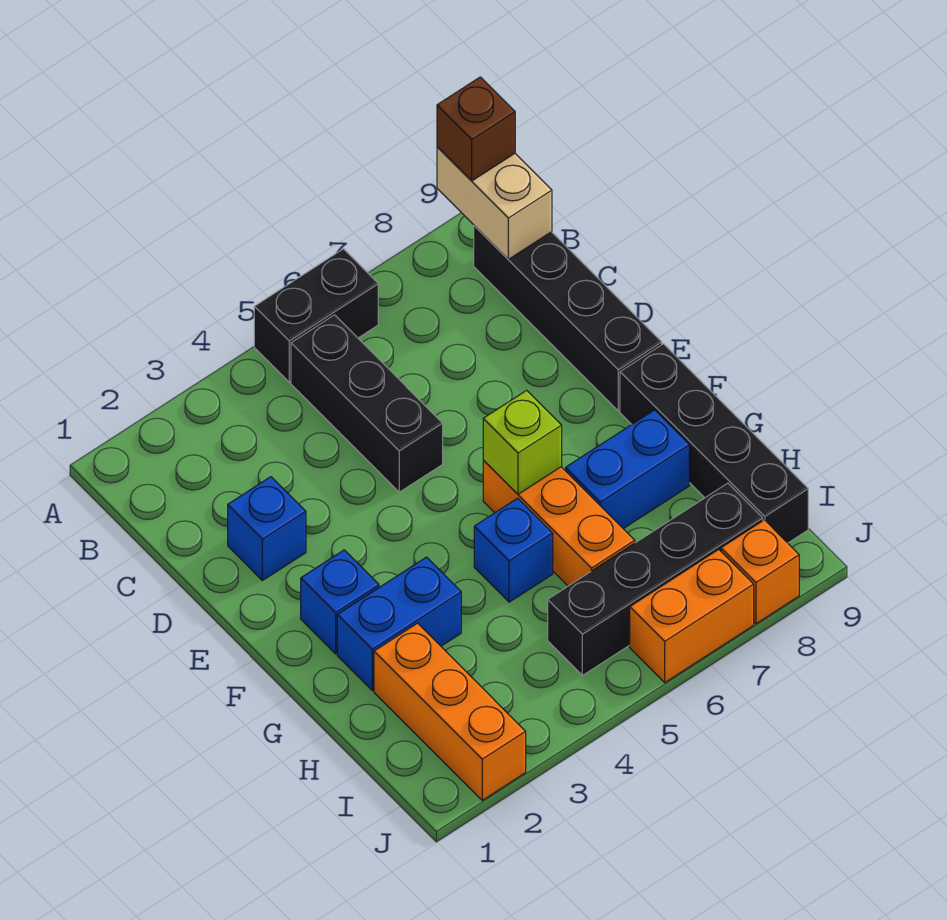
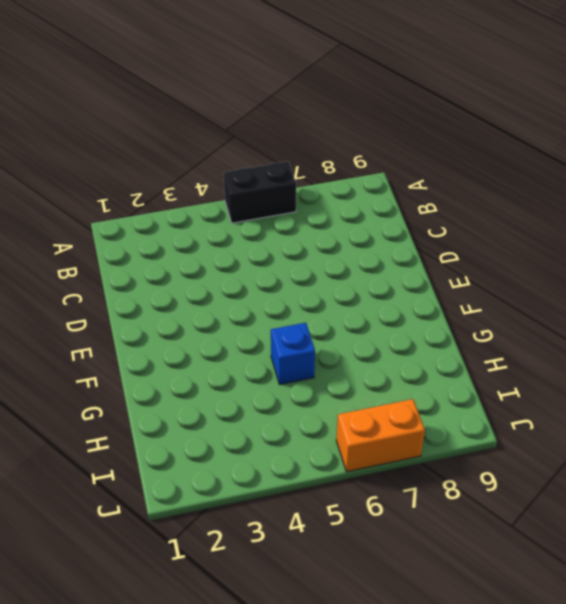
none -> black 1x3 brick [291,315,443,492]
none -> black 1x4 brick [474,226,662,411]
none -> blue 1x1 brick [228,477,306,580]

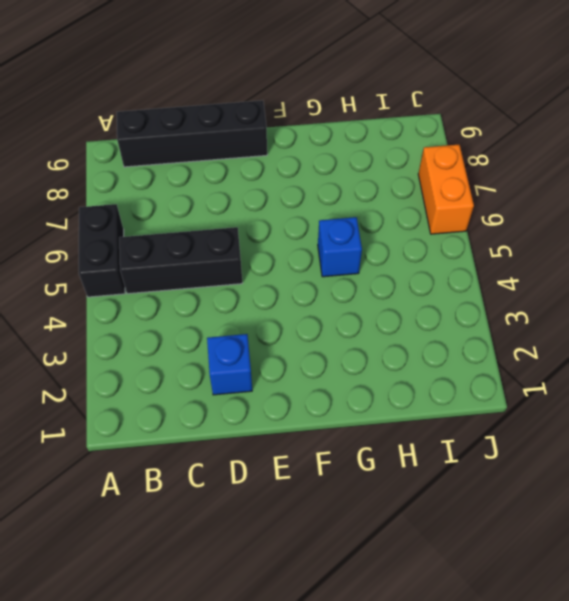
none -> blue 1x1 brick [301,550,379,654]
none -> orange 1x3 brick [483,460,635,586]
none -> black 1x4 brick [620,344,808,543]

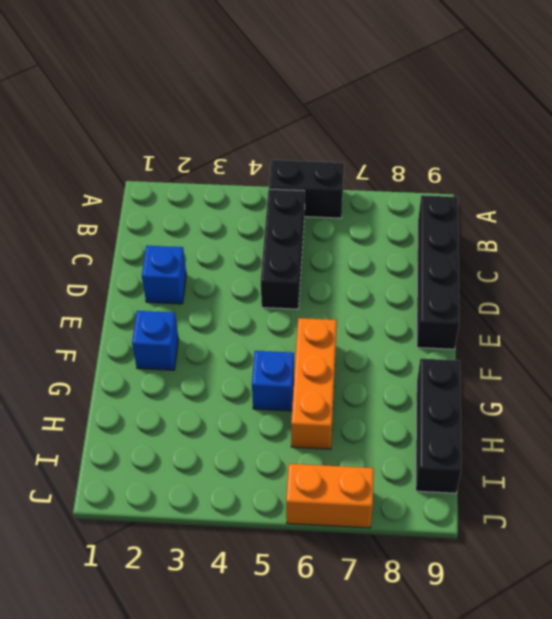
black 1x3 brick [416,359,461,493] -> black 1x4 brick [620,344,808,543]
none -> blue 1x2 brick [337,557,461,690]
none -> blue 1x2 brick [566,410,689,529]
none -> orange 1x3 brick [374,623,526,800]

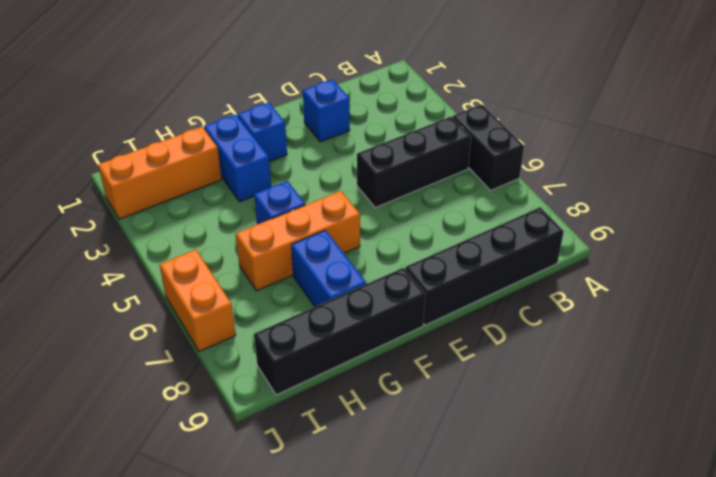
none -> black 1x4 brick [548,483,763,675]
none -> orange 1x1 brick [721,520,799,624]
none -> tan 1x2 brick [437,147,552,259]

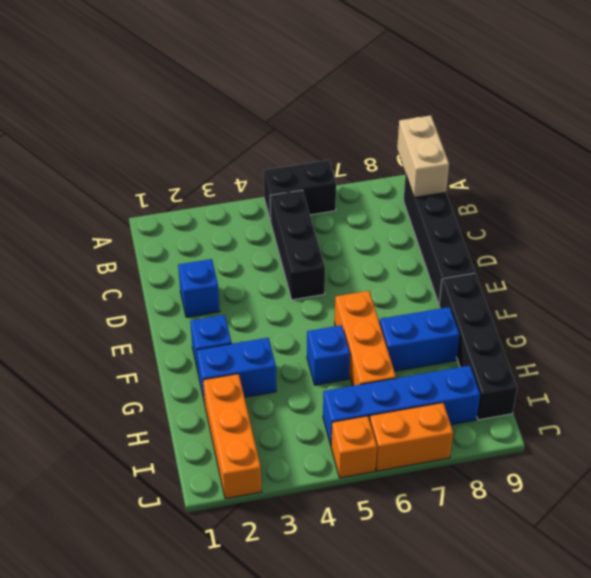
blue 1x4 brick [323,366,480,445] -> black 1x4 brick [548,483,763,675]
orange 1x1 brick [331,416,377,478] -> orange 1x1 brick moved to [721,520,799,624]
none -> lime 1x1 brick [483,390,562,494]
none -> brown 1x1 brick [437,77,515,181]

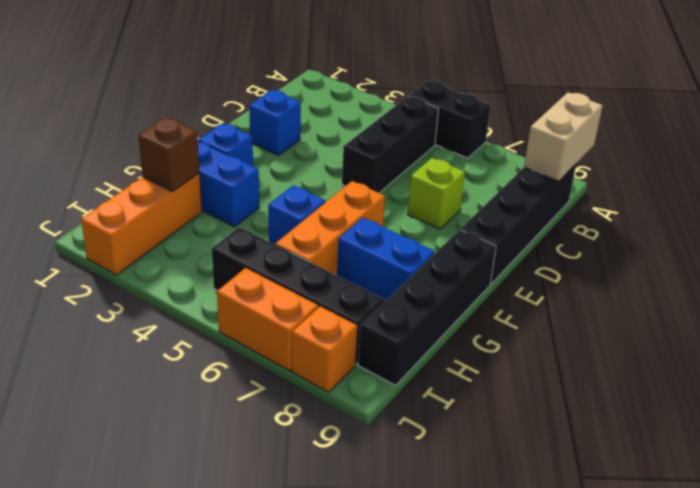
lime 1x1 brick [408,158,465,229] -> lime 1x1 brick moved to [483,390,562,494]
brown 1x1 brick [138,117,200,192] -> brown 1x1 brick moved to [437,77,515,181]

